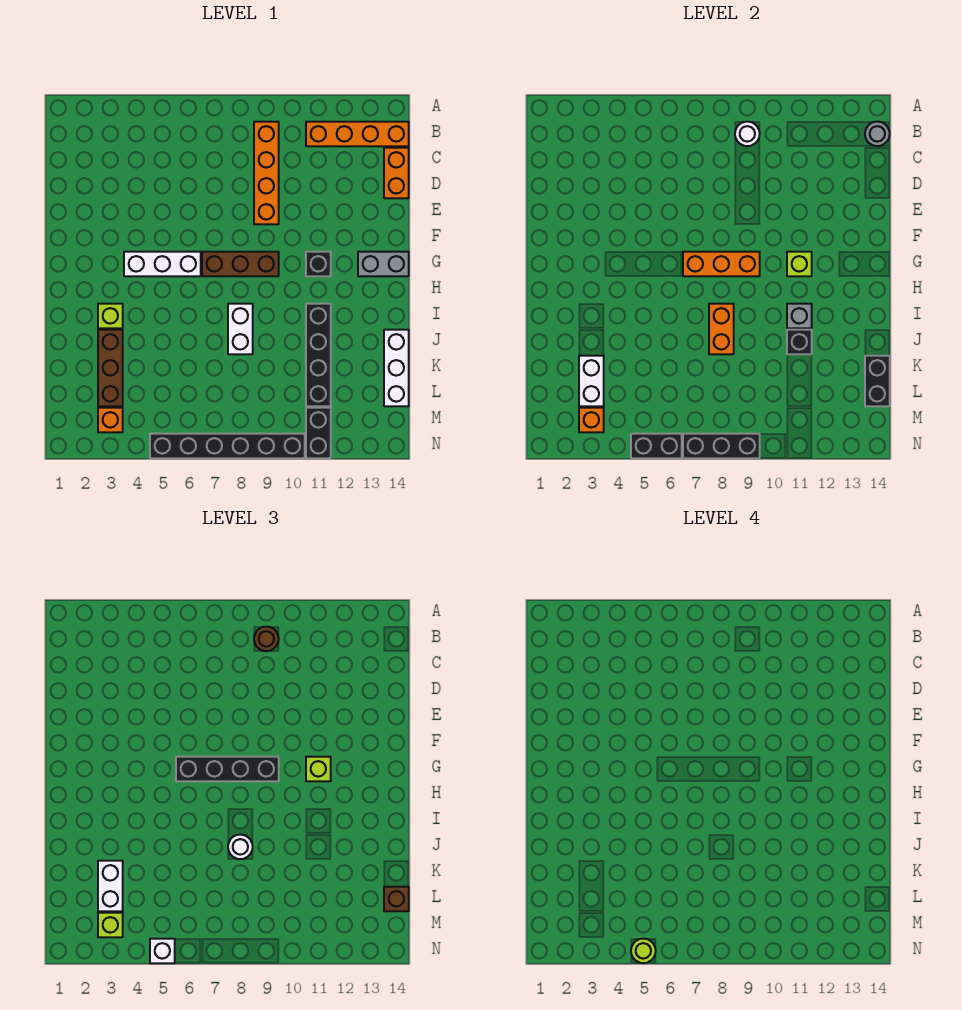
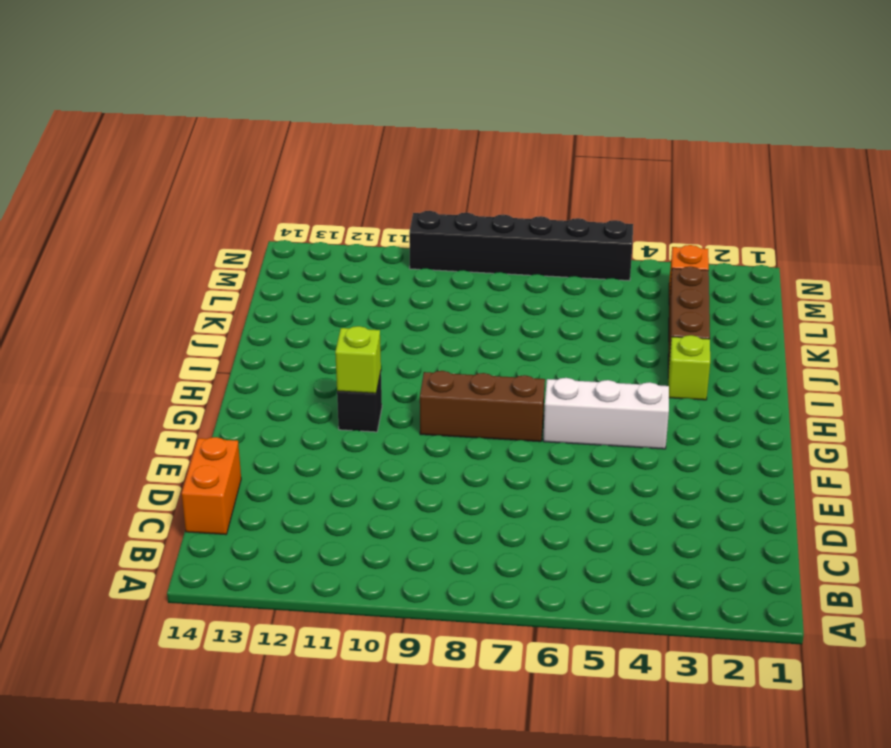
none -> orange 1x4 brick [254,122,279,224]
none -> orange 1x4 brick [306,122,409,146]
none -> grey 1x2 brick [358,252,409,276]
none -> white 1x2 brick [228,304,253,354]

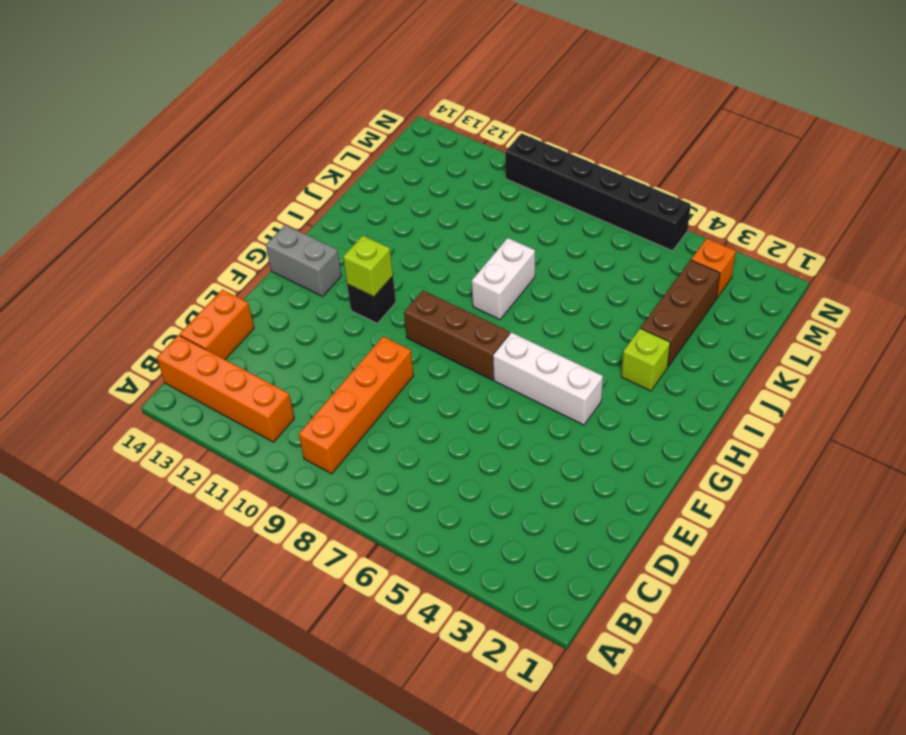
none -> black 1x4 brick [306,304,331,406]
none -> white 1x3 brick [384,330,409,406]
none -> black 1x2 brick [306,408,331,458]
none -> white 1x1 round brick [735,122,760,146]

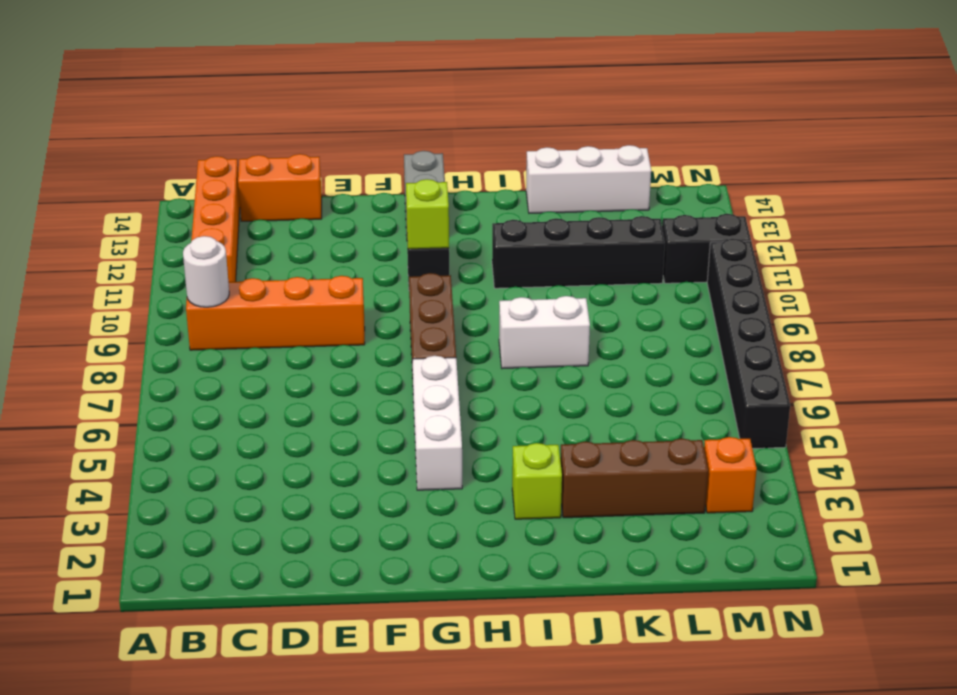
none -> grey 1x1 round brick [865,122,890,146]
none -> orange 1x3 brick [683,252,760,276]
none -> orange 1x2 brick [709,304,734,354]
none -> grey 1x1 brick [787,304,812,328]

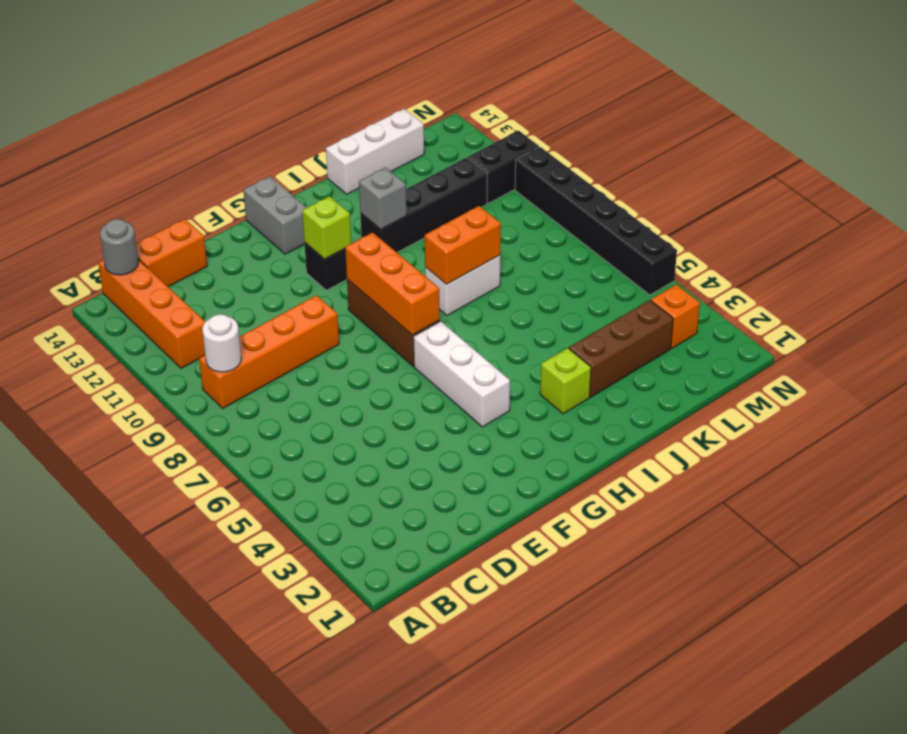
none -> black 1x1 brick [787,330,812,354]
none -> white 1x2 brick [579,356,604,406]
none -> black 1x2 brick [865,356,890,406]
none -> orange 1x1 brick [579,408,604,432]

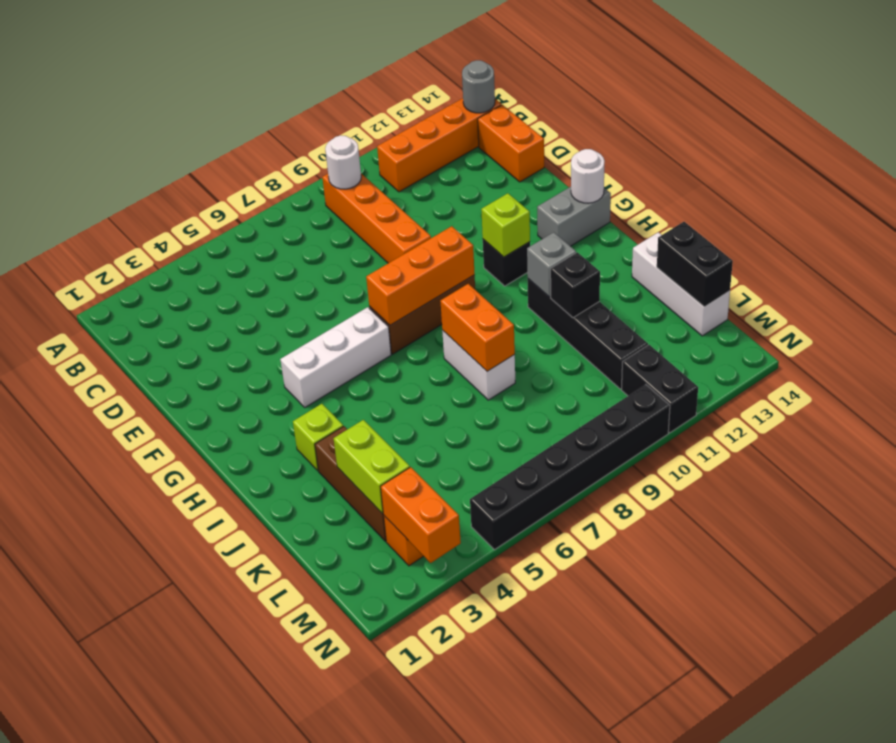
white 1x1 round brick [571,149,605,203] -> white 1x1 round brick moved to [228,835,253,859]
lime 1x2 brick [334,420,410,514] -> white 1x2 brick [579,356,604,406]
orange 1x2 brick [381,467,461,563] -> orange 1x1 brick [579,408,604,432]
none -> black 1x2 brick [631,434,682,458]
none -> black 1x3 brick [683,434,760,458]
none -> brown 1x1 round brick [254,627,279,651]
none -> black 1x4 brick [176,757,279,781]

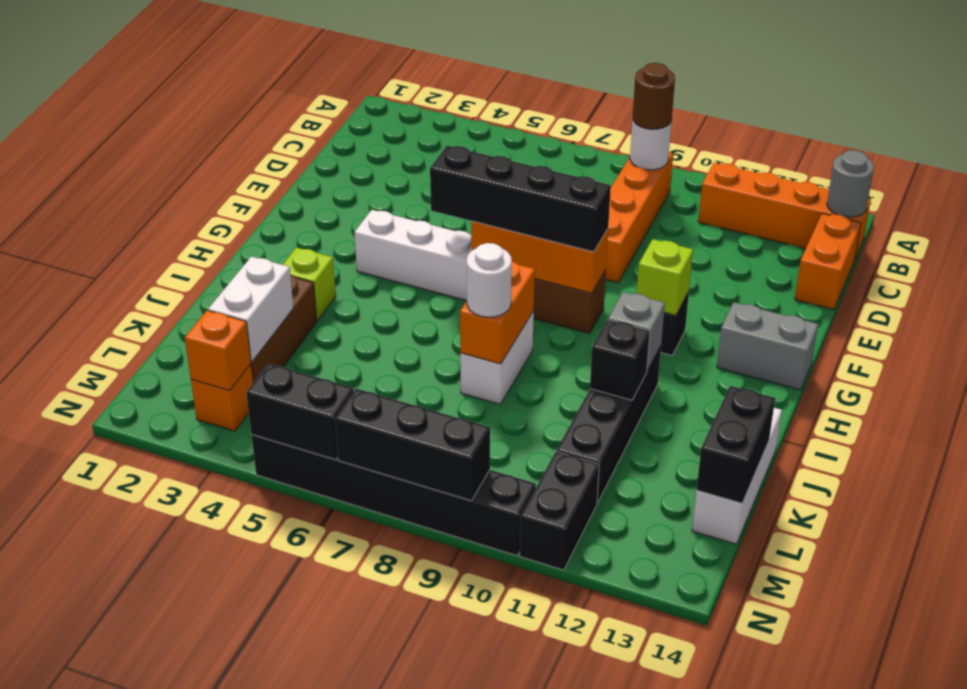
none -> lime 1x1 brick [306,757,331,781]
none -> white 1x2 brick [98,861,123,911]
none -> brown 1x1 brick [384,887,409,911]
none -> lime 1x1 brick [98,913,123,937]

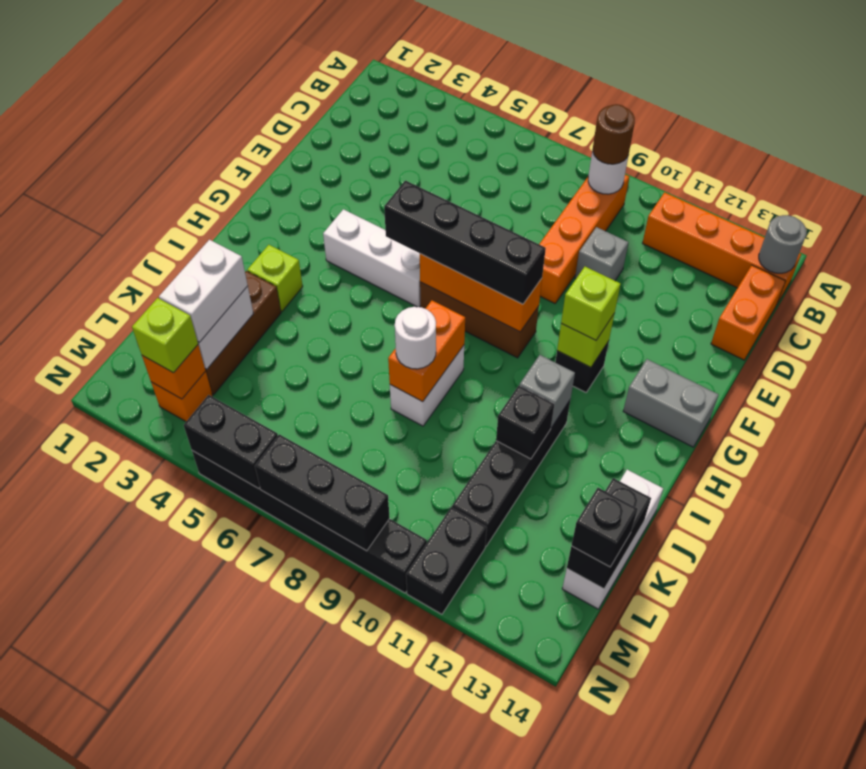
grey 1x1 brick [575,227,628,281] -> none
black 1x1 brick [571,488,638,567] -> brown 1x1 brick [384,887,409,911]
none -> white 1x1 brick [150,939,175,963]
none -> lime 1x1 round brick [631,939,656,963]

